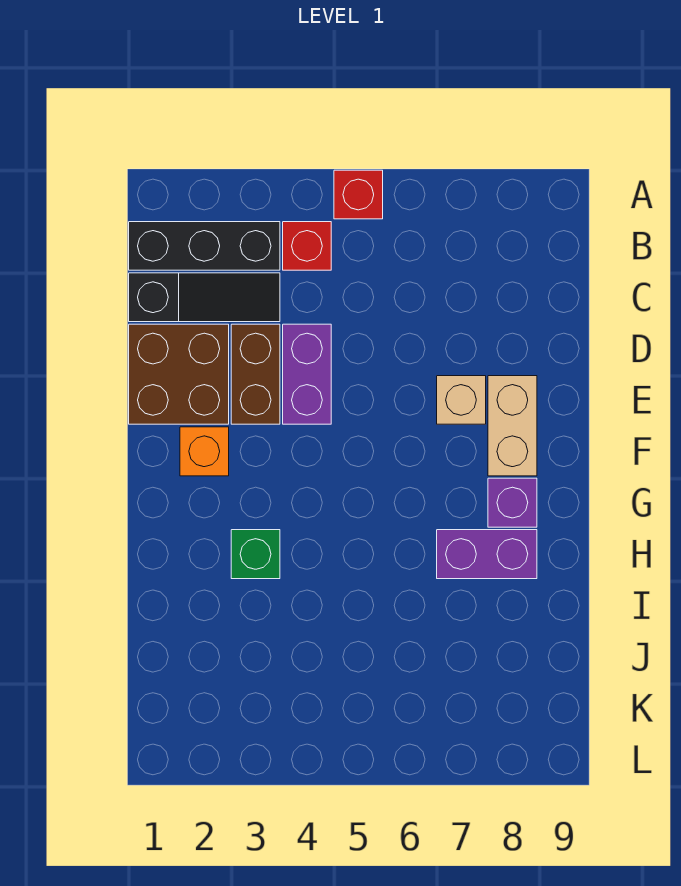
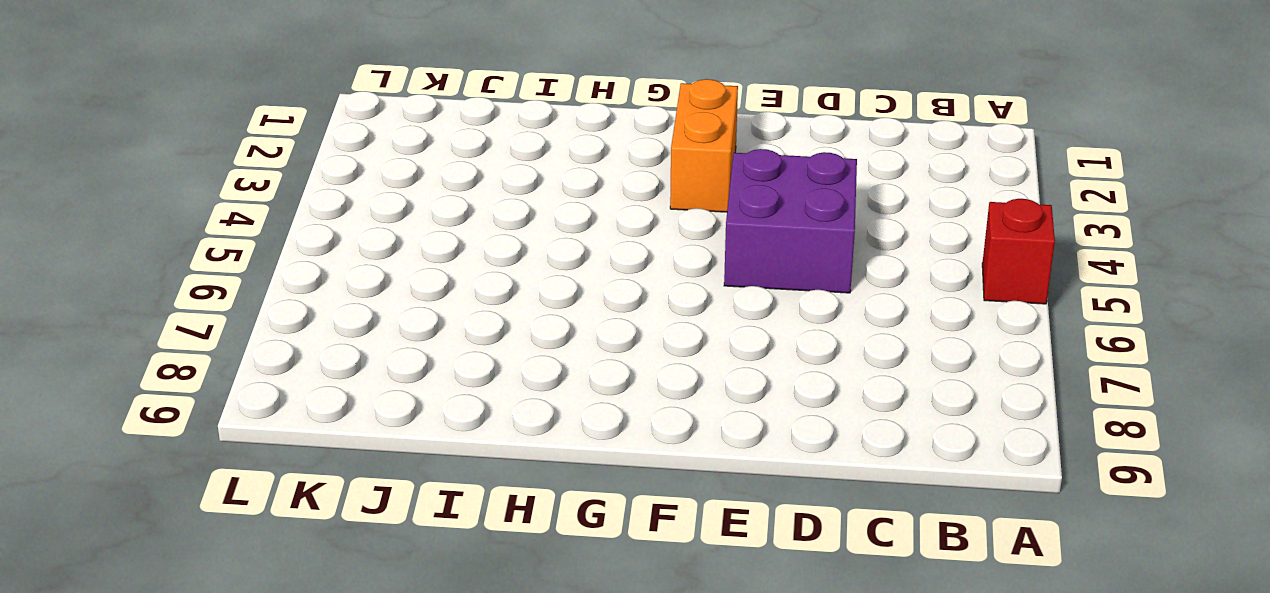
purple 2x2 brick [724,149,857,293] -> purple 1x2 brick [283,324,331,424]
orange 1x2 brick [670,79,738,212] -> orange 1x1 brick [180,427,229,476]
none -> black 1x3 brick [129,222,280,270]
none -> red 1x1 brick [283,222,331,270]
none -> black 1x3 slope [129,273,280,322]

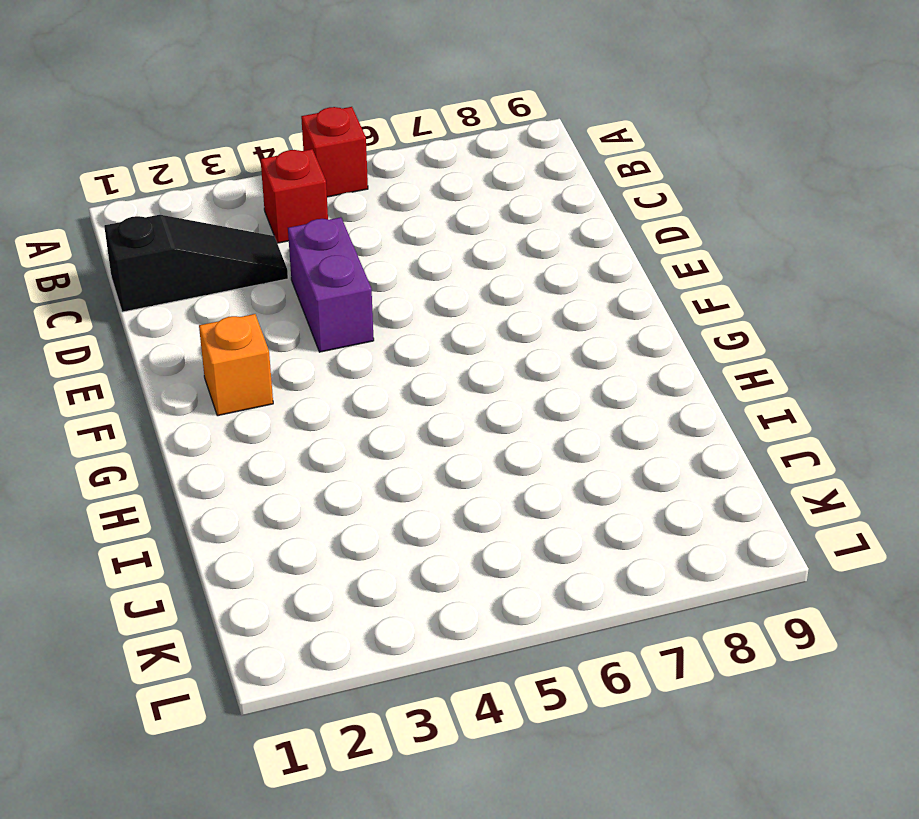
none -> black 1x3 brick [129,222,280,270]
none -> brown 2x2 brick [129,324,229,424]
none -> brown 1x2 brick [231,324,280,424]

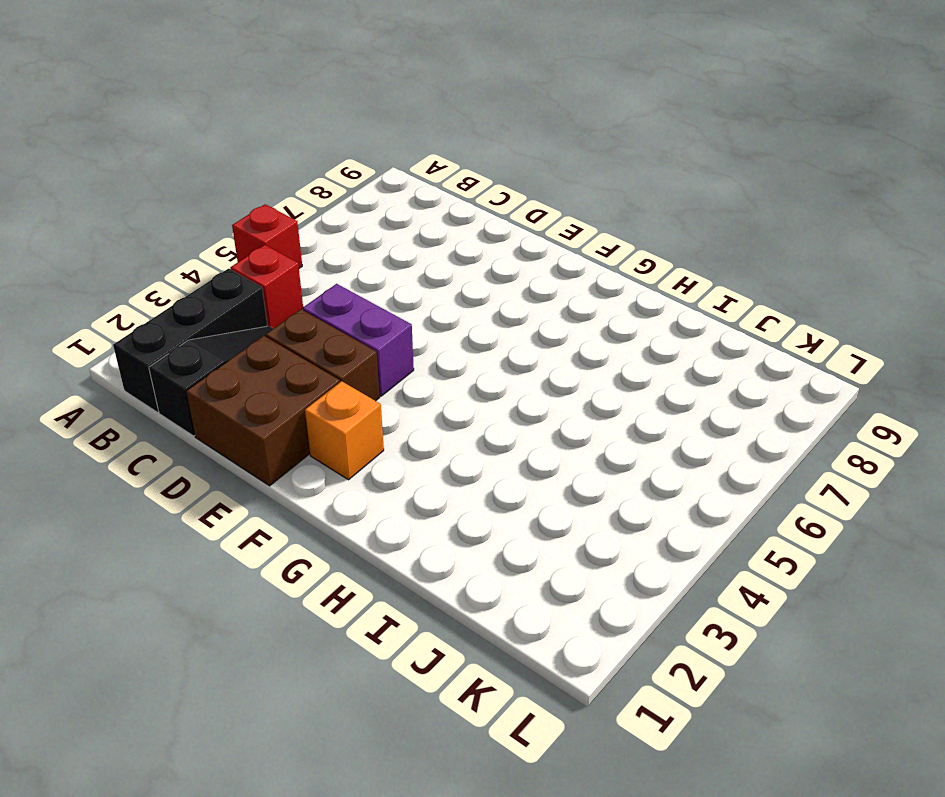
none -> tan 1x1 brick [437,376,486,424]
none -> tan 1x2 brick [488,376,537,476]
none -> purple 1x1 brick [488,478,537,527]

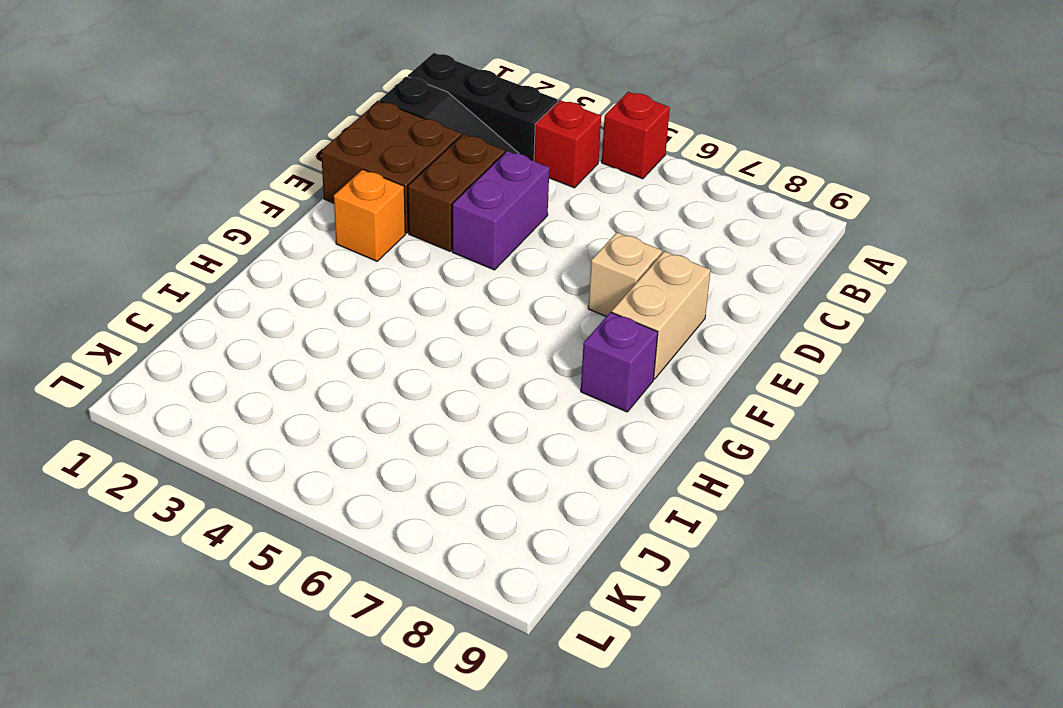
none -> green 1x1 brick [231,530,280,579]
none -> purple 1x2 brick [437,530,537,579]

